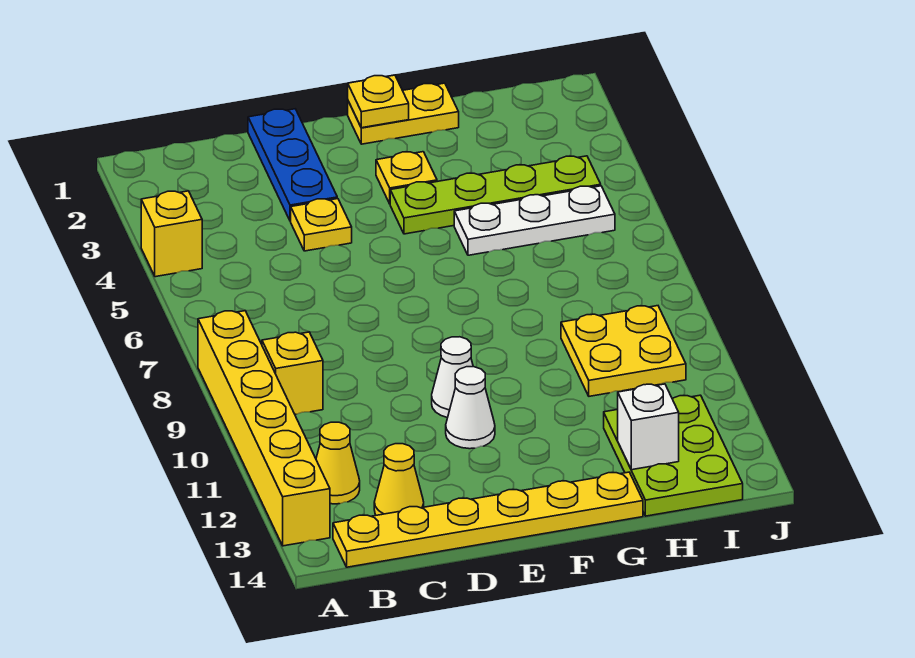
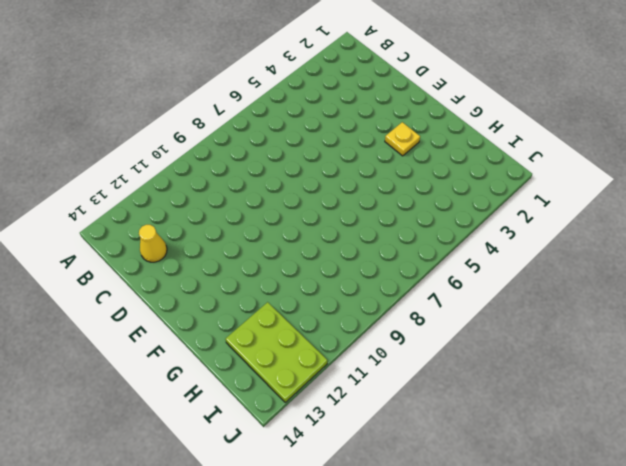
lime 2x3 plate [225,302,327,402] -> lime 2x3 plate turned to [604,395,743,516]
none -> yellow 1x1 brick [141,191,202,277]
none -> yellow 1x6 brick [198,311,330,546]
none -> yellow 1x1 brick [262,332,323,414]

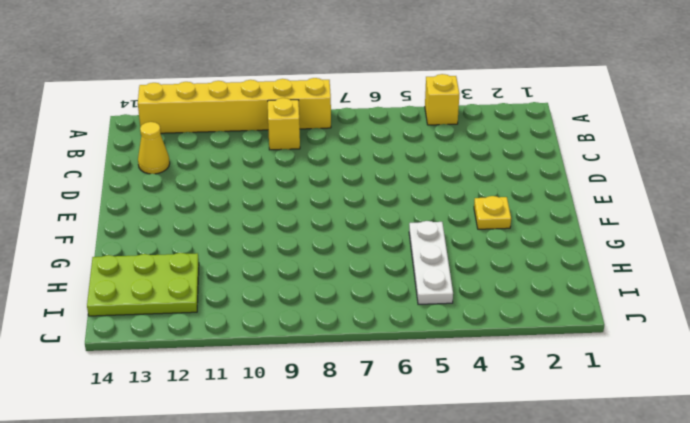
none -> yellow 1x1 cone [316,422,360,504]
none -> yellow 1x6 plate [333,472,643,567]
none -> blue 1x3 plate [248,109,337,221]

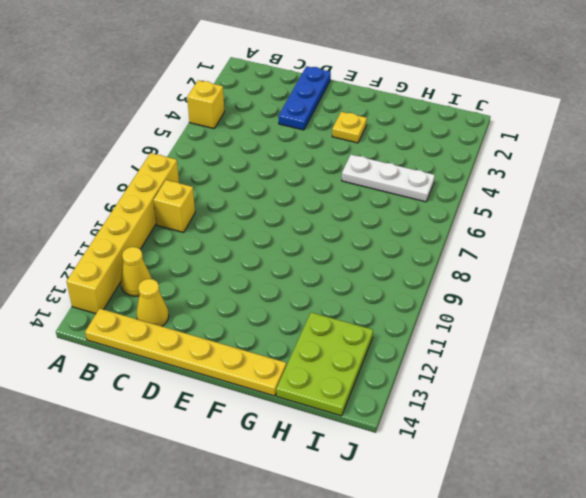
none -> yellow 1x1 plate [291,199,352,251]
none -> white 1x1 cone [432,337,473,418]
none -> white 1x1 cone [446,367,495,449]

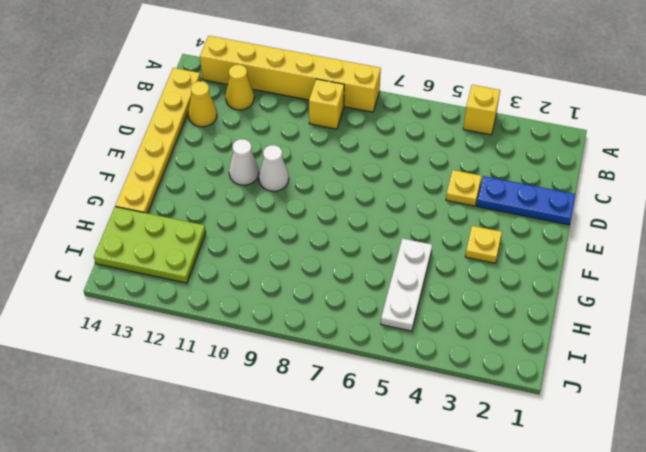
none -> yellow 1x2 plate [348,83,459,144]
none -> lime 1x4 plate [390,156,601,234]
none -> yellow 2x2 plate [561,306,686,396]

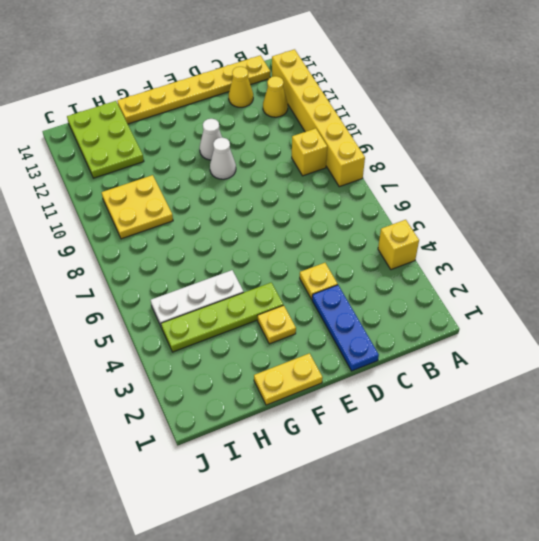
none -> yellow 1x1 plate [348,75,409,128]
none -> white 1x1 brick [618,384,679,470]

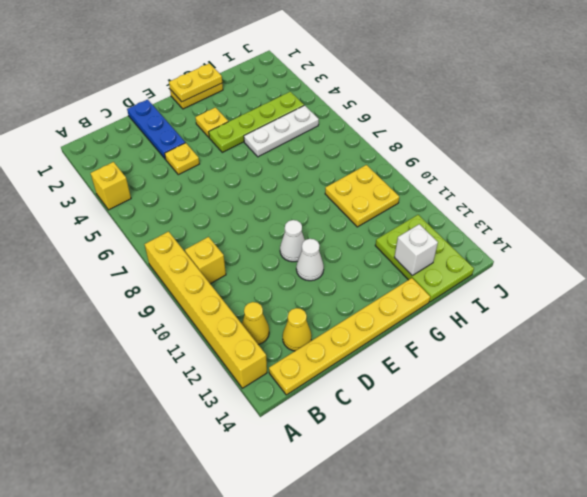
yellow 1x2 plate [169,63,222,102] -> yellow 1x1 plate [348,75,409,128]

